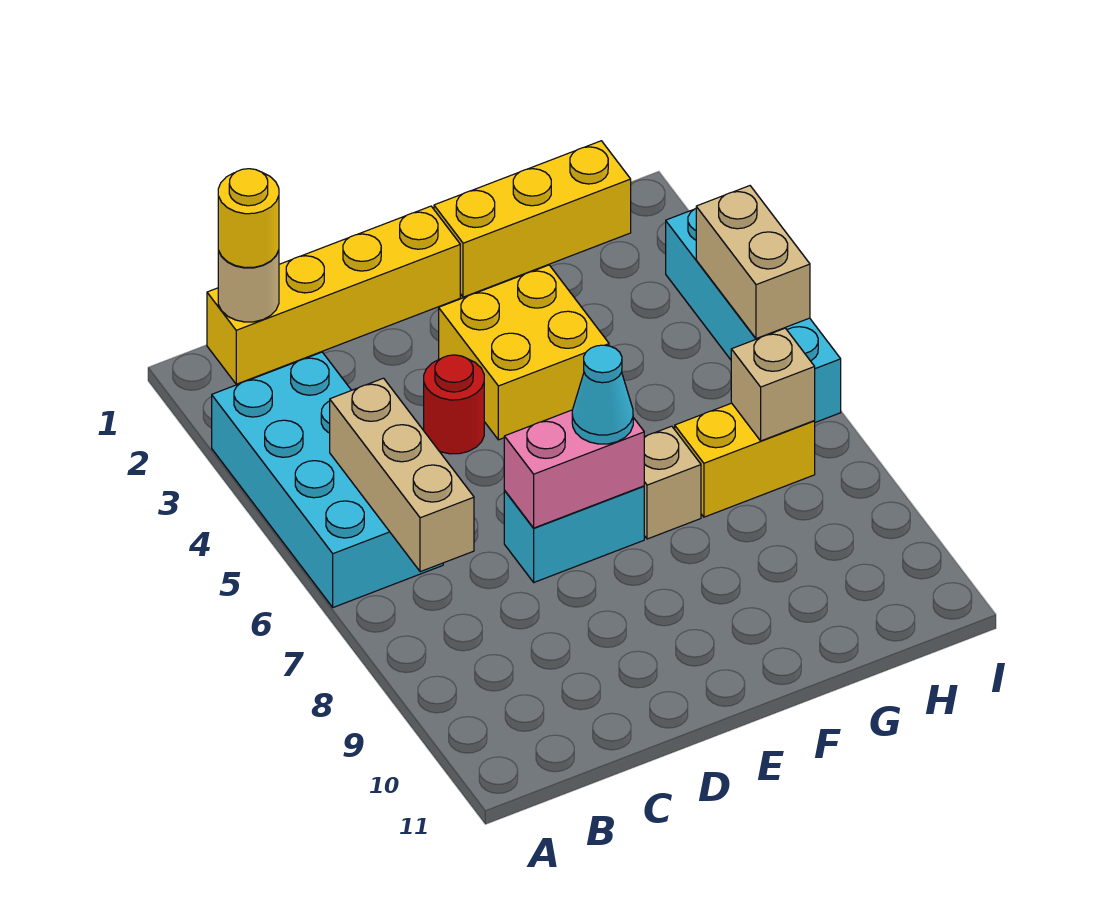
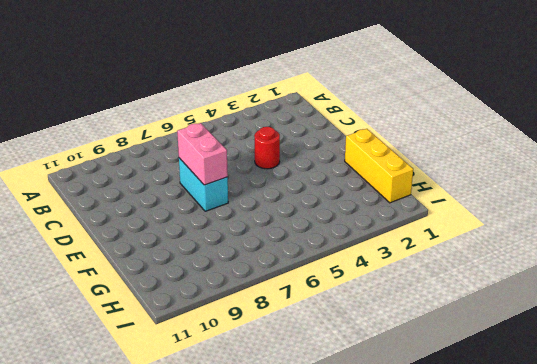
none -> cyan 2x4 brick [212,352,443,607]
none -> yellow 1x4 brick [207,206,460,384]
none -> yellow 2x2 brick [439,265,609,440]

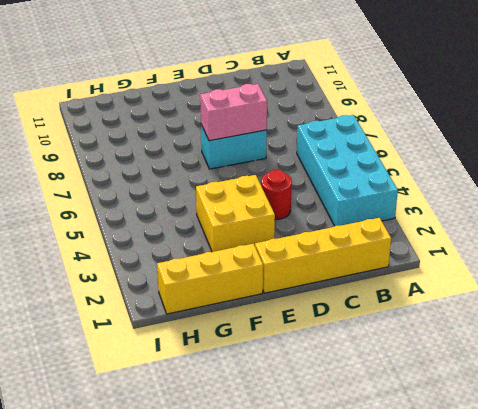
none -> tan 1x1 brick [644,426,701,539]
none -> yellow 1x2 brick [675,403,815,517]
none -> cyan 1x4 brick [666,209,841,422]

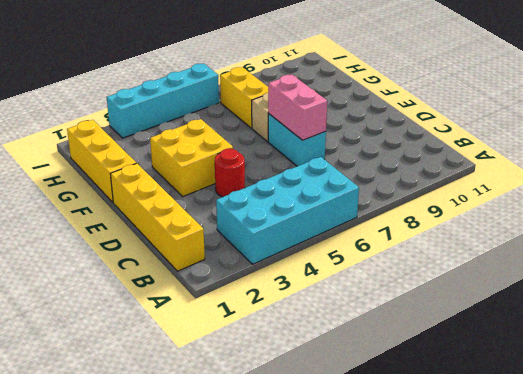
none -> tan 1x1 round brick [218,250,279,322]
none -> tan 1x3 brick [330,378,474,572]
none -> tan 1x1 brick [731,328,815,441]

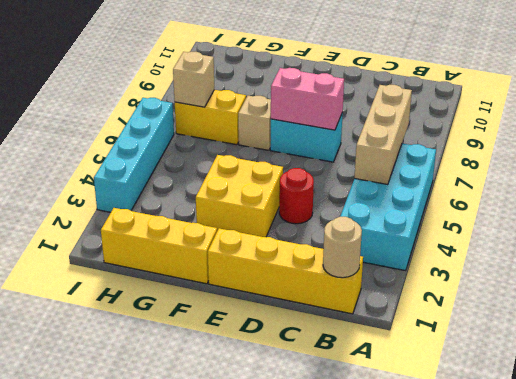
none -> tan 1x2 brick [696,186,810,339]
none -> yellow 1x1 round brick [218,169,279,268]
none -> cyan 1x1 cone [572,345,633,444]

